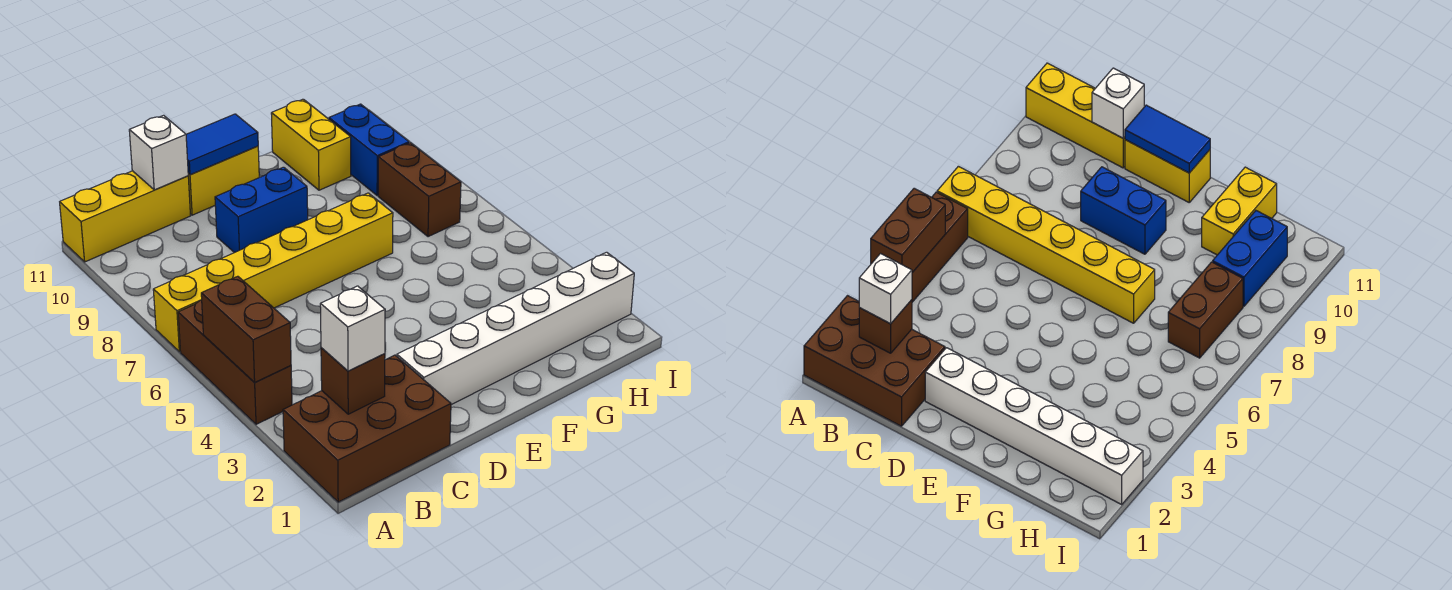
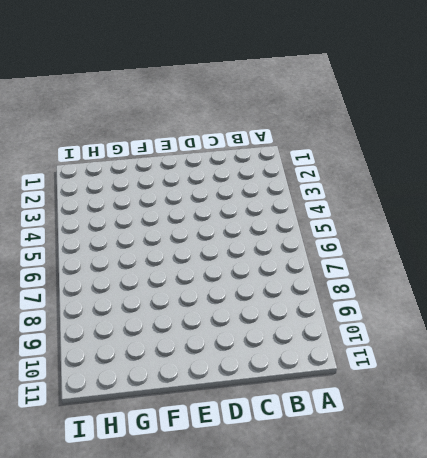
none -> brown 2x3 brick [283,355,451,502]
none -> brown 1x3 brick [178,300,292,424]
none -> yellow 1x6 brick [153,193,393,352]

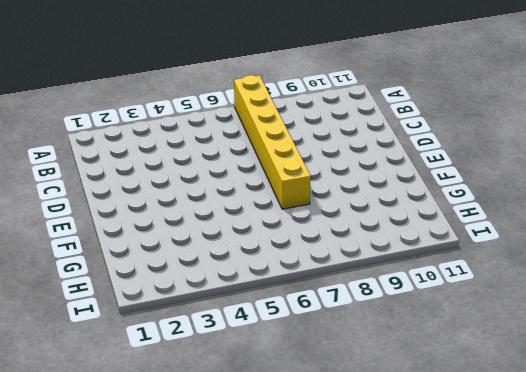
none -> brown 2x3 brick [283,355,451,502]
none -> brown 1x3 brick [178,300,292,424]
none -> yellow 1x3 brick [60,171,190,262]

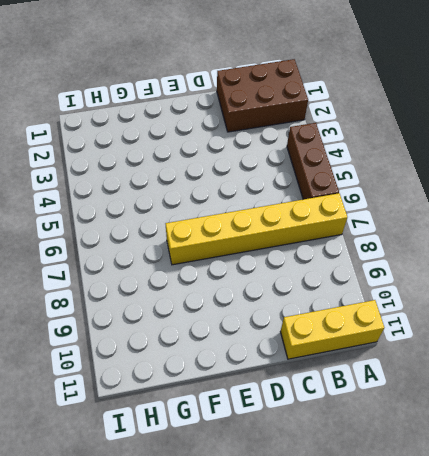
none -> white 1x6 brick [397,252,634,405]
none -> blue 1x2 brick [215,167,308,253]
none -> yellow 1x2 brick [188,146,259,215]

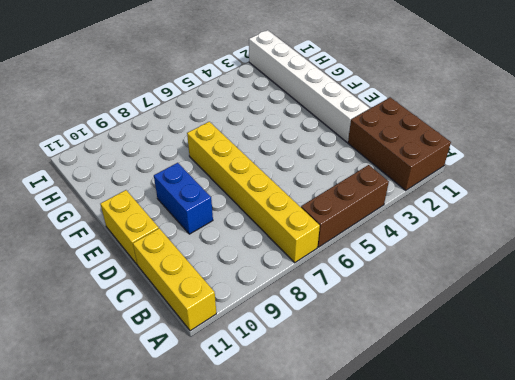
none -> yellow 1x2 brick [271,99,351,190]
none -> brown 1x2 brick [378,143,461,237]
none -> blue 1x2 brick [329,104,409,196]

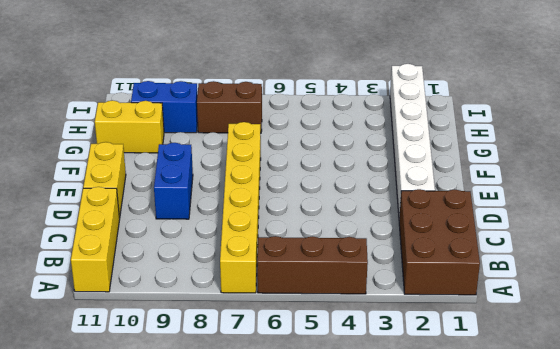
none -> brown 1x2 brick [201,276,291,383]
none -> brown 1x1 brick [321,348,385,414]
none -> white 1x1 brick [129,115,188,190]

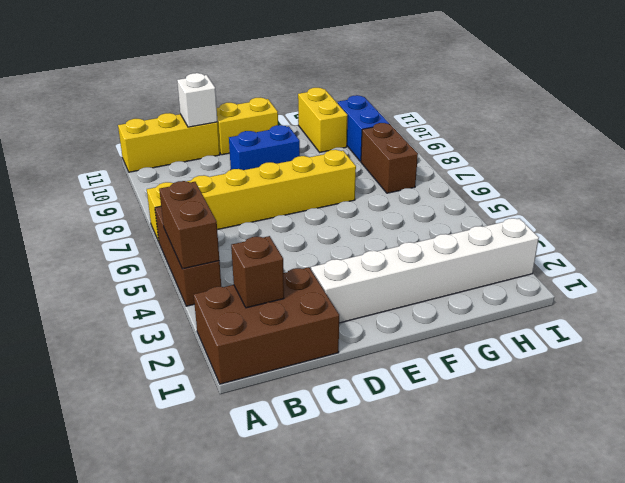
none -> blue 1x2 tile [186,114,258,175]
none -> white 1x1 brick [320,286,385,371]

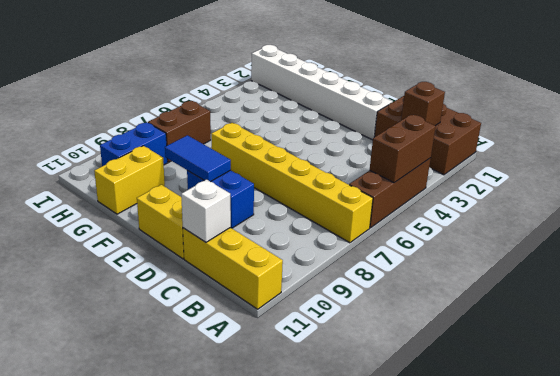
blue 1x2 tile [165,135,231,182] -> blue 1x2 tile moved to [186,114,258,175]
none -> white 1x1 brick [320,286,385,371]

